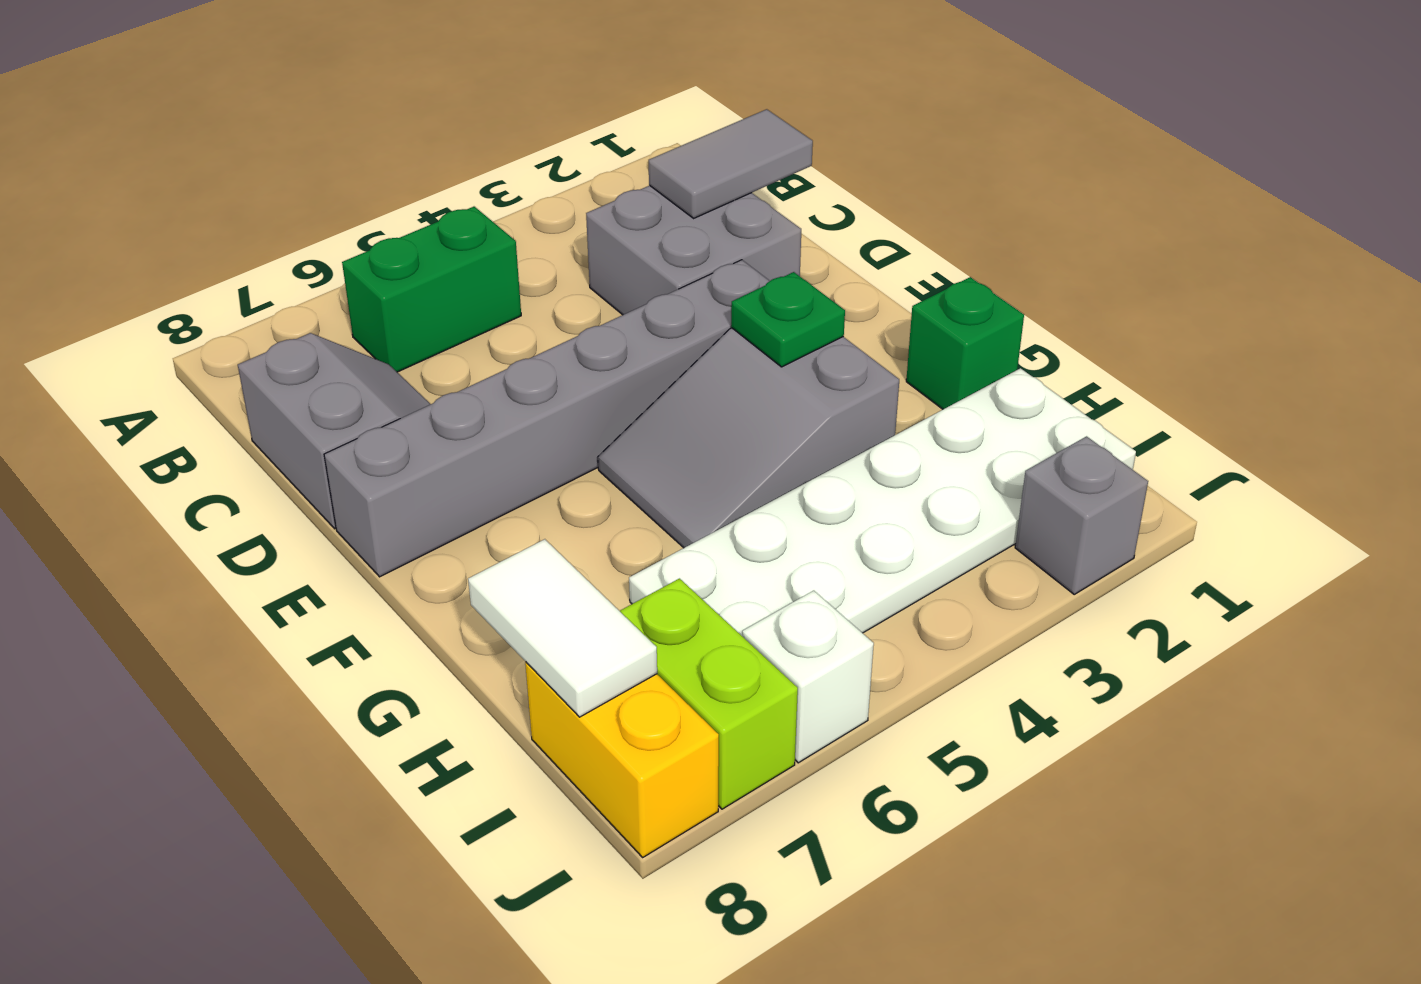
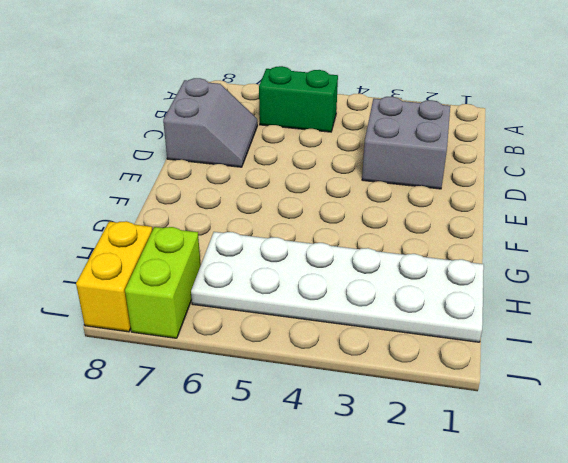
none -> grey 1x6 brick [324,260,769,577]
none -> grey 2x3 slope [598,328,899,548]
none -> green 1x1 brick [906,277,1024,409]

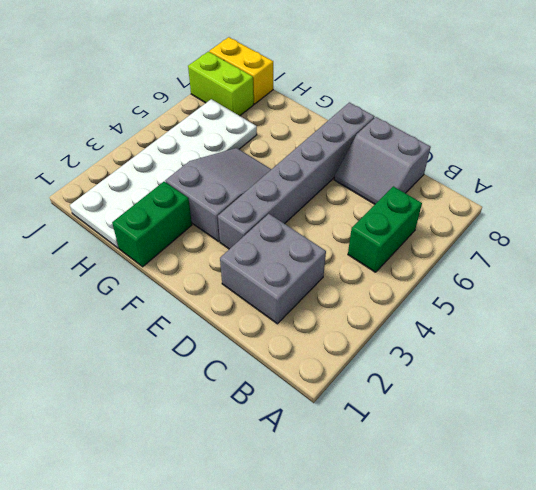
green 1x2 brick [112,182,192,267] -> green 1x1 brick [906,277,1024,409]
none -> grey 1x1 brick [1015,436,1148,594]
none -> white 1x1 brick [742,591,874,763]
none -> grey 1x2 tile [649,109,813,218]

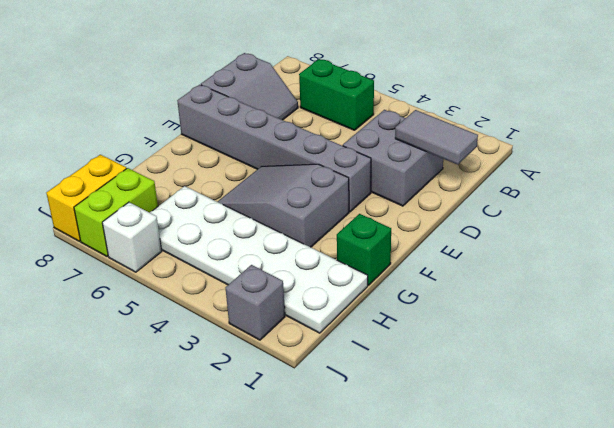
none -> green 1x1 plate [731,272,845,367]
none -> white 1x2 tile [468,539,657,717]

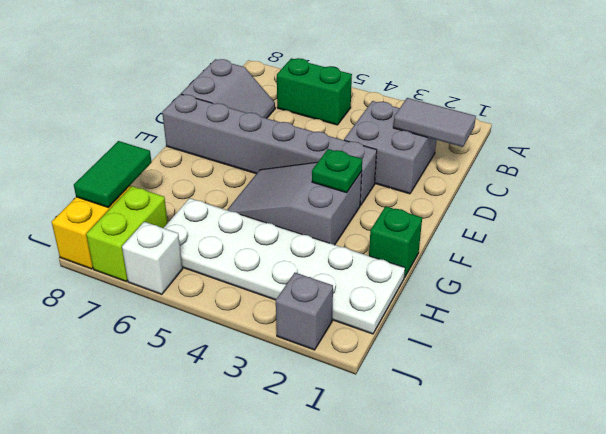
green 1x2 tile [74,141,152,208] -> white 1x2 tile [468,539,657,717]

